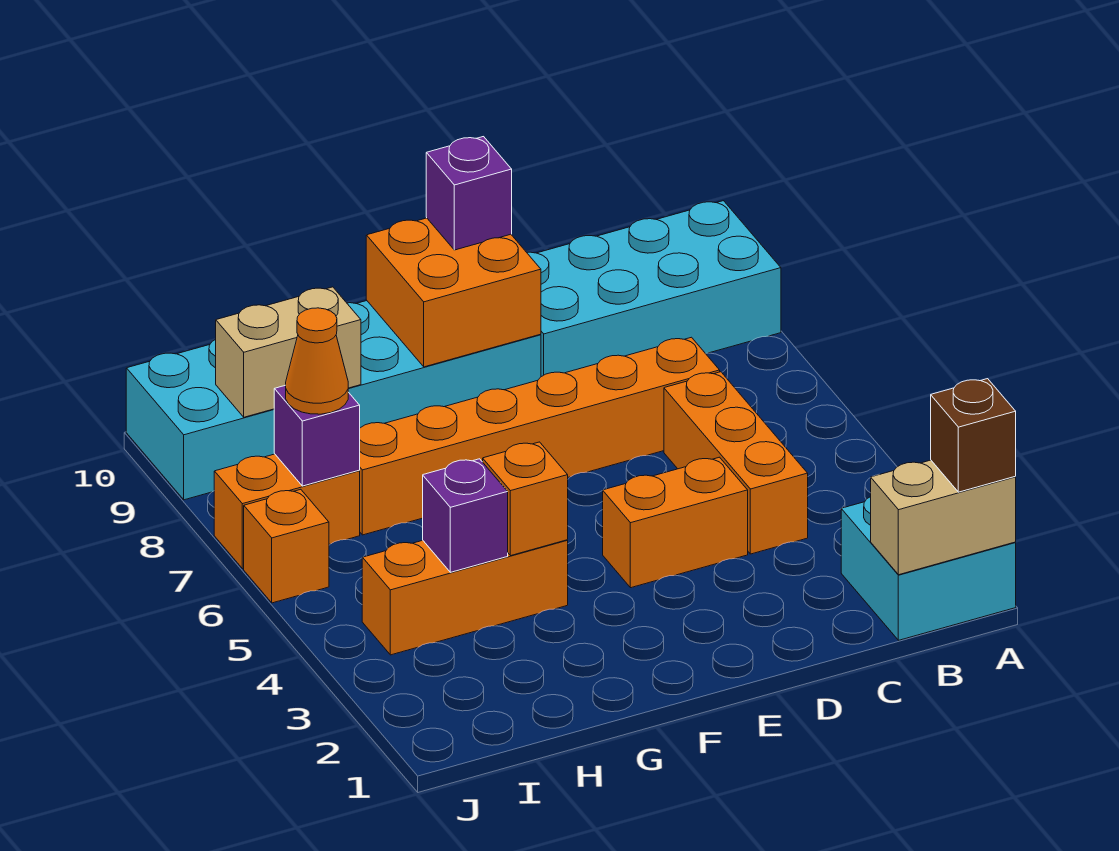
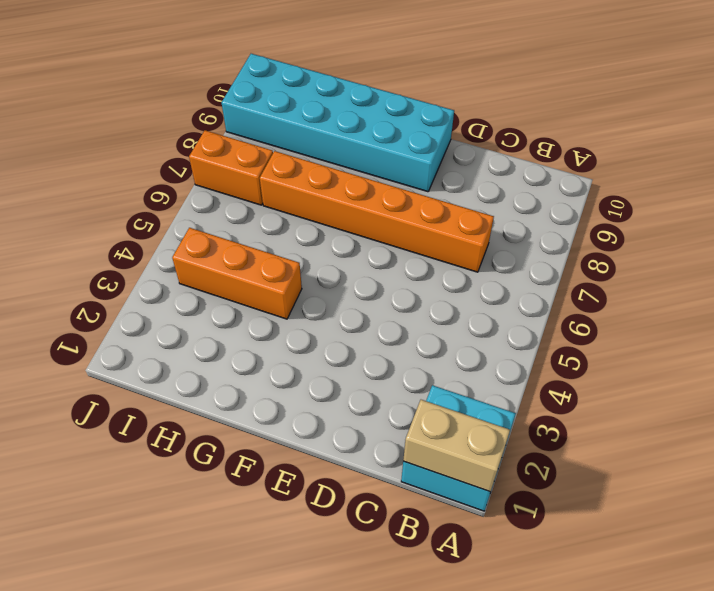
none -> cyan 2x4 brick [527,201,781,377]
none -> orange 1x3 brick [664,372,808,554]
none -> orange 1x2 brick [603,457,748,588]

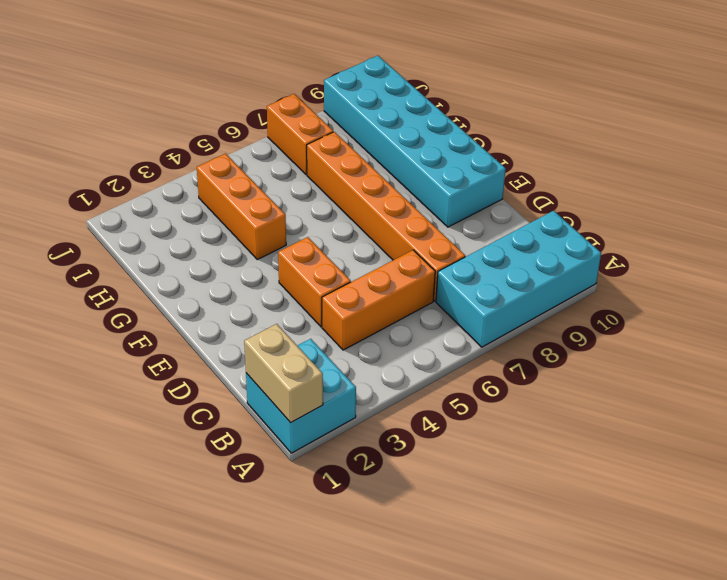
cyan 2x4 brick [436,211,601,347] -> cyan 2x4 brick turned to [527,201,781,377]
none -> orange 1x1 brick [244,489,329,603]
none -> orange 2x2 brick [366,218,541,367]
none -> orange 1x1 brick [483,442,568,556]

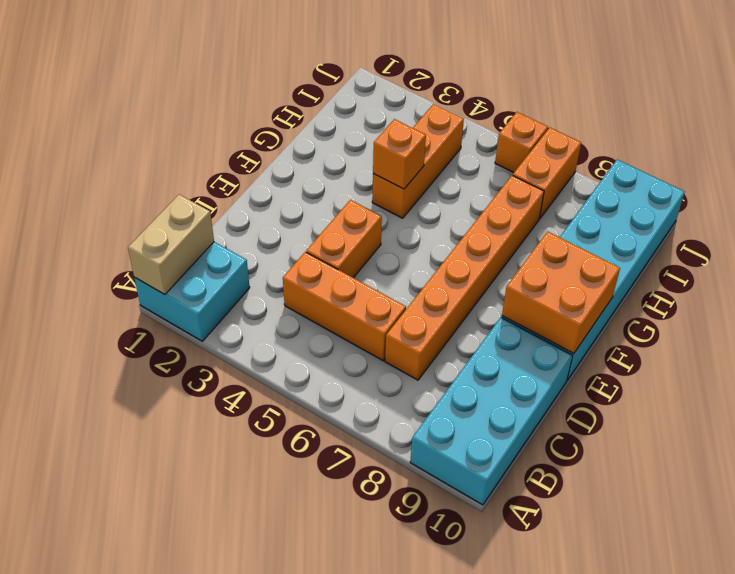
none -> purple 1x1 brick [423,459,508,572]
none -> tan 1x2 brick [216,287,361,417]
none -> purple 1x1 brick [274,385,360,486]

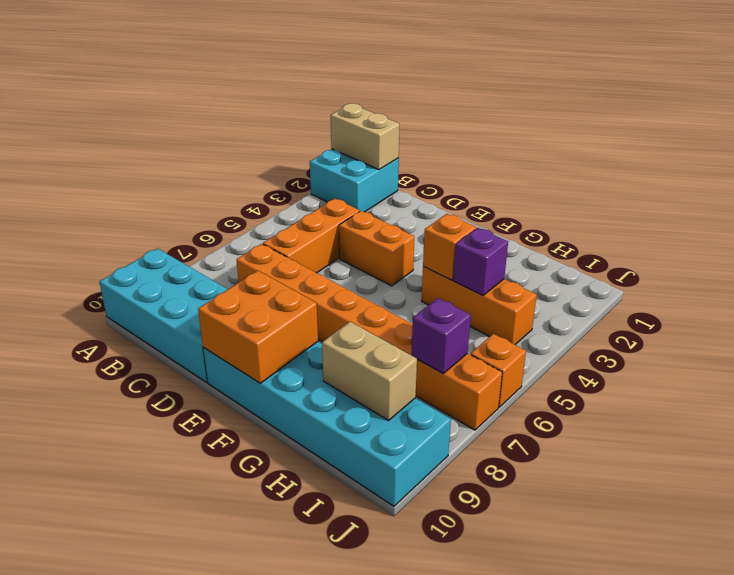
none -> brown 1x1 brick [931,379,1016,492]
none -> purple 1x1 brick [426,137,512,250]
none -> orange 1x1 cone [286,308,348,414]

